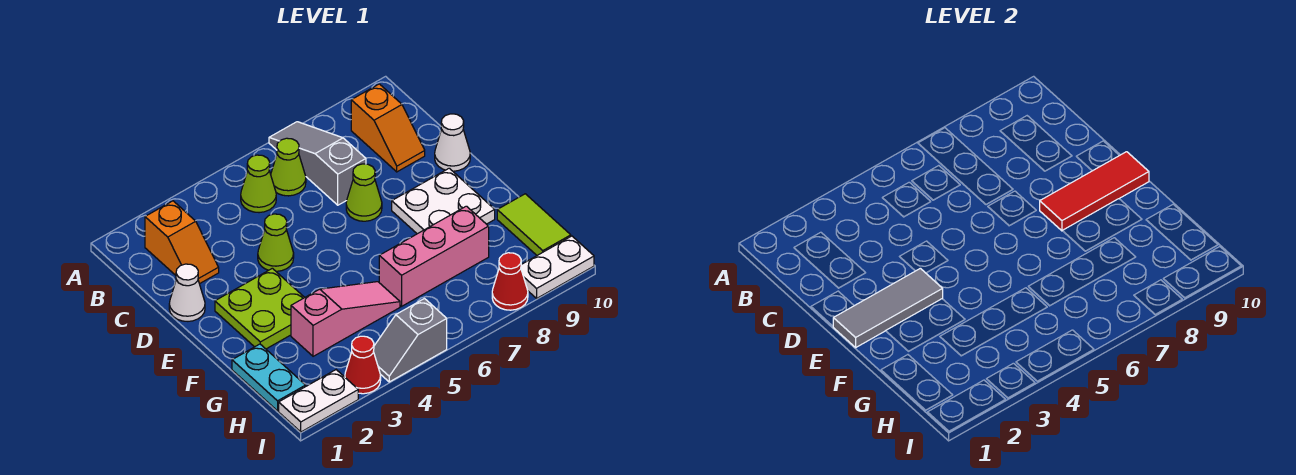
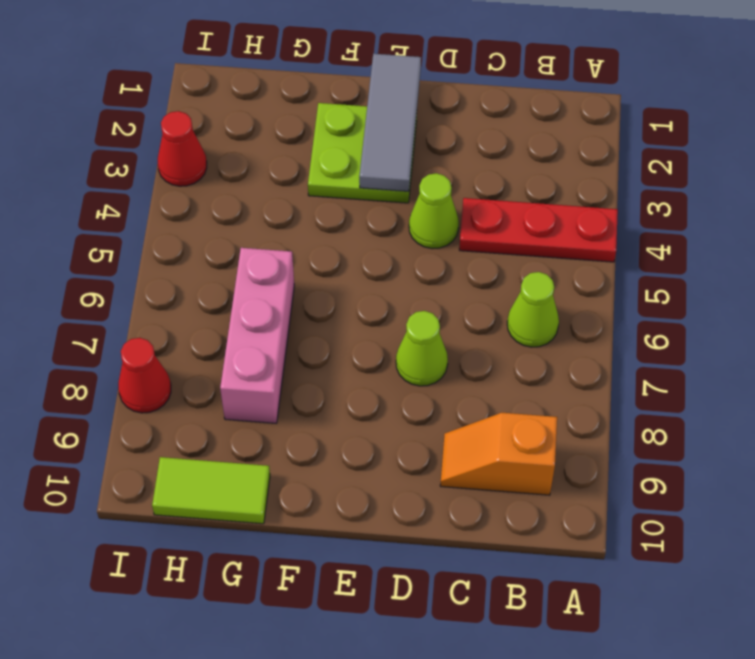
red 1x3 plate [459,198,618,262] -> none
none -> grey 1x3 slope [269,122,366,205]
none -> orange 1x2 slope [145,201,219,284]
none -> lime 1x1 cone [241,155,276,213]

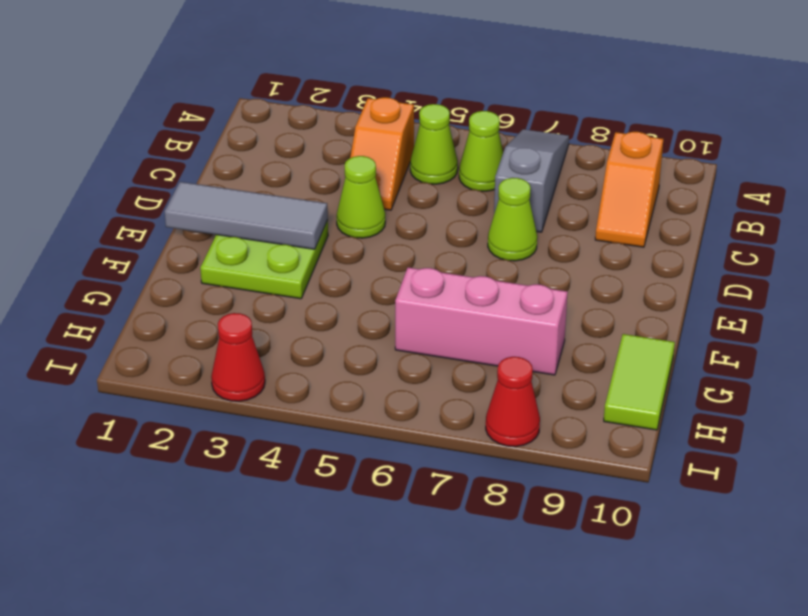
orange 1x2 slope [350,97,414,210] -> orange 1x2 slope moved to [145,201,219,284]
none -> white 1x1 cone [169,264,205,321]
none -> white 1x1 cone [435,114,470,171]
none -> white 2x2 plate [392,168,495,234]

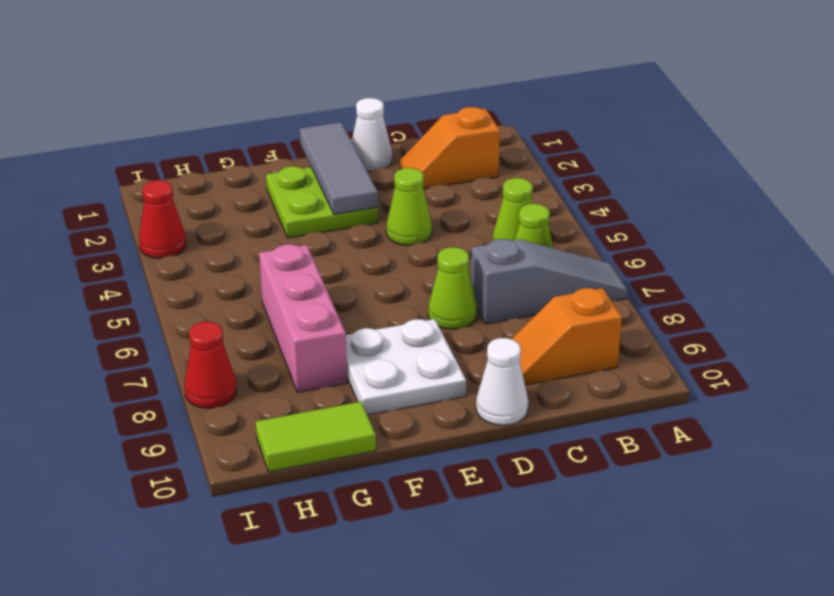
none -> cyan 1x2 plate [232,344,306,411]
none -> pink 1x3 slope [291,282,400,356]
none -> white 1x2 plate [279,370,358,432]

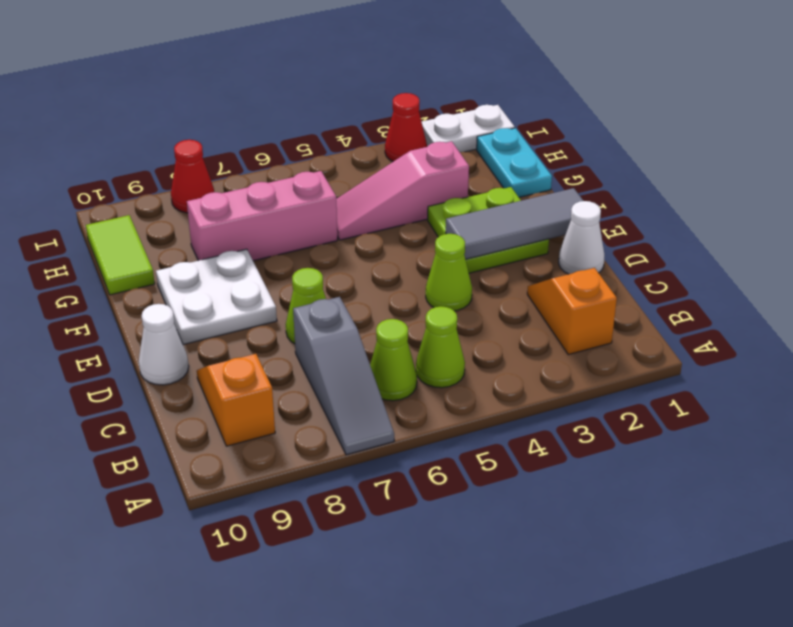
none -> grey 1x2 slope [373,299,447,382]
none -> white 1x2 plate [521,236,594,298]
none -> red 1x3 tile [1040,152,1149,231]

